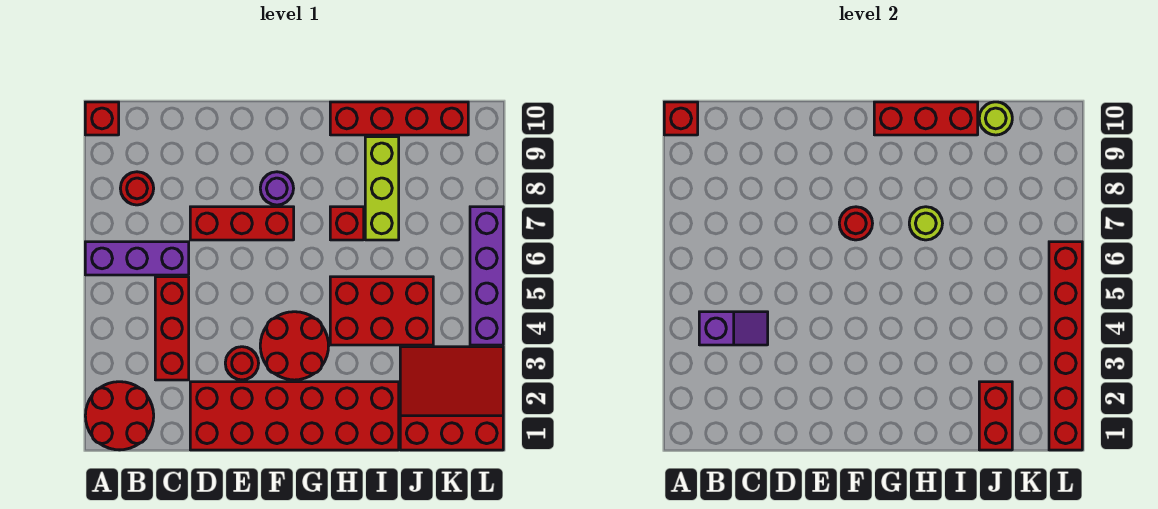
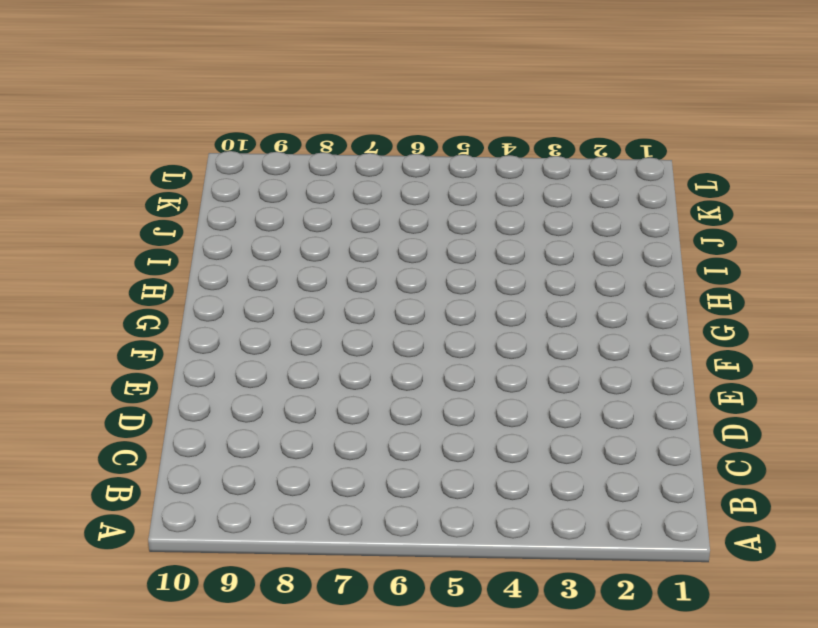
none -> red 2x2 round brick [85,382,154,450]
none -> purple 1x3 brick [85,242,189,275]
none -> red 1x1 brick [85,102,119,135]

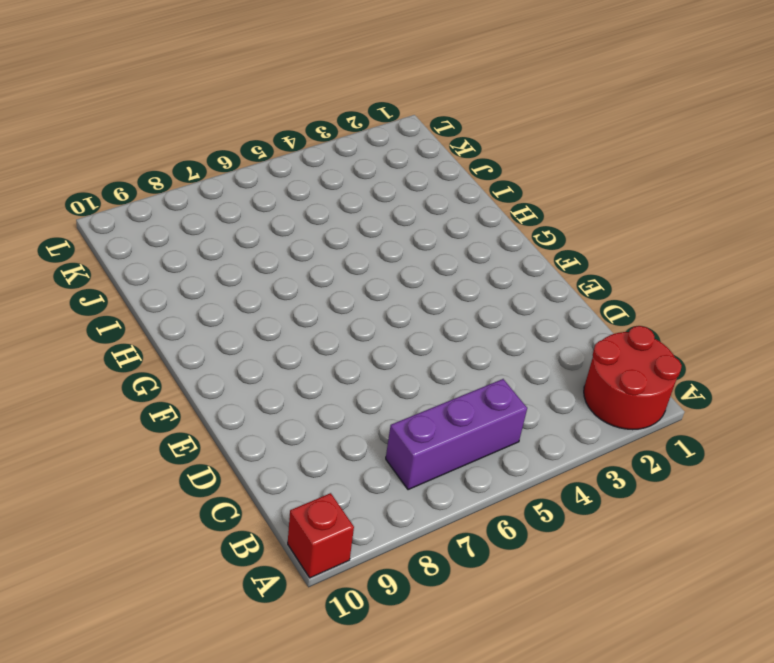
purple 1x3 brick [386,379,527,490] -> purple 1x3 brick turned to [85,242,189,275]
none -> red 1x1 round brick [120,172,154,205]
none -> red 1x3 brick [155,277,189,380]
none -> red 2x6 brick [190,382,399,450]

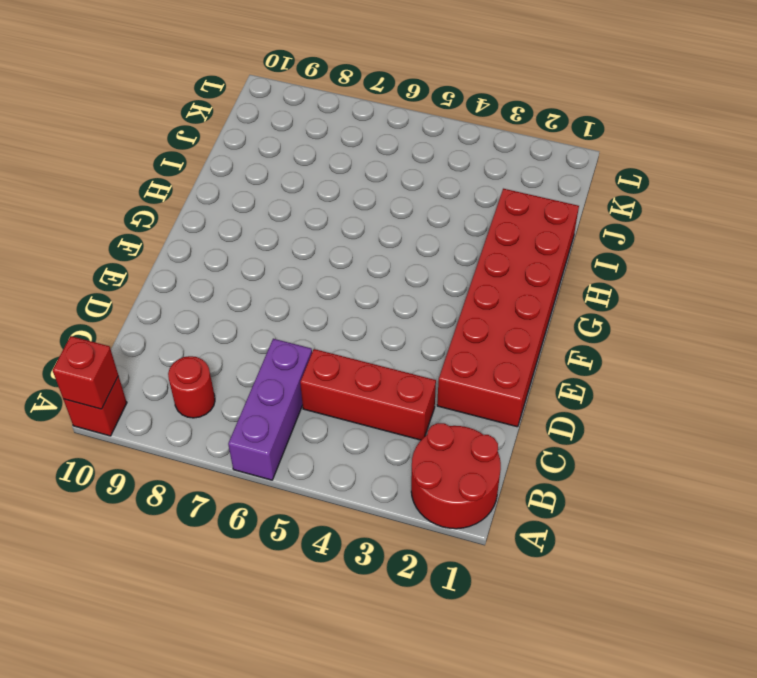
none -> red 1x3 brick [190,207,294,240]
none -> red 1x1 round brick [225,347,259,380]
none -> red 2x2 round brick [260,312,329,380]

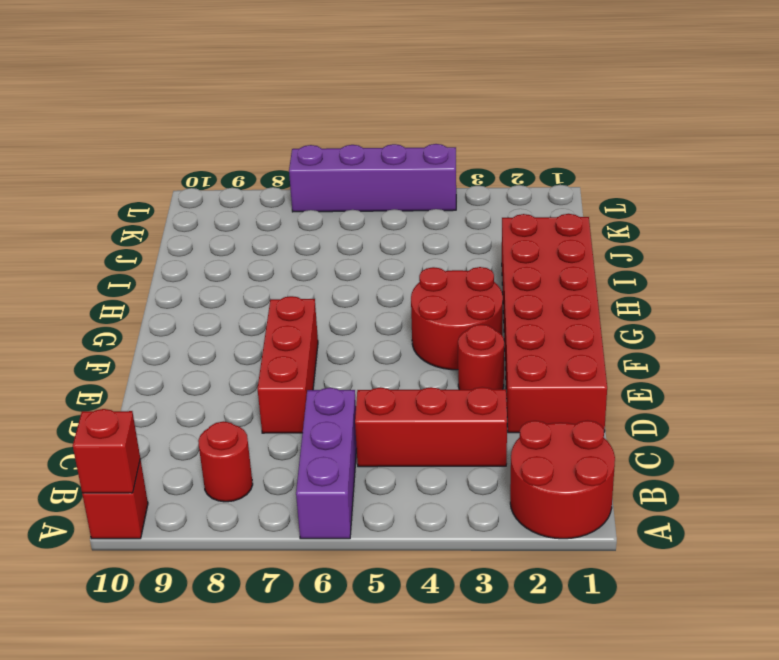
none -> purple 1x1 round brick [260,172,294,205]
none -> red 2x3 brick [330,277,433,345]
none -> red 1x1 brick [330,207,364,240]

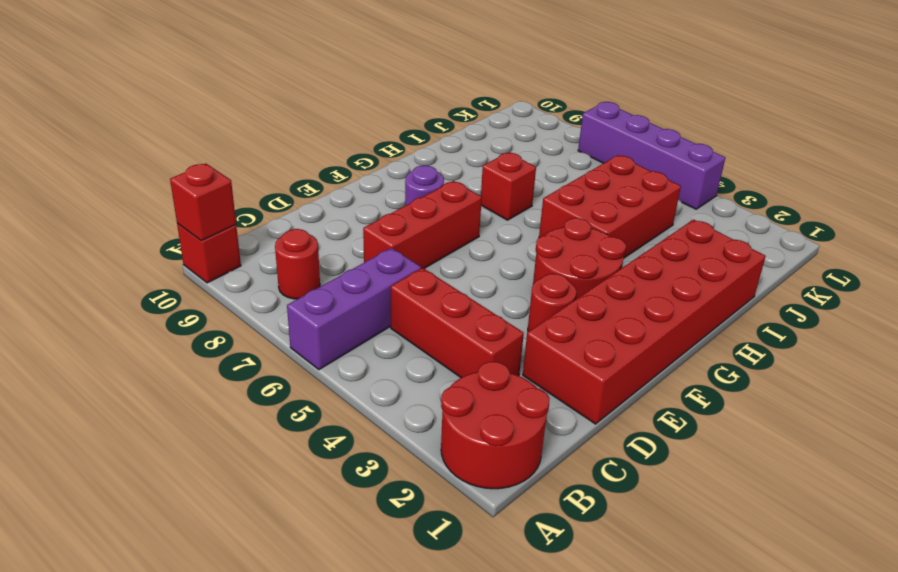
none -> red 1x4 brick [330,102,468,135]
none -> lime 1x3 brick [365,137,399,240]
none -> red 3x3 slope [400,347,503,450]

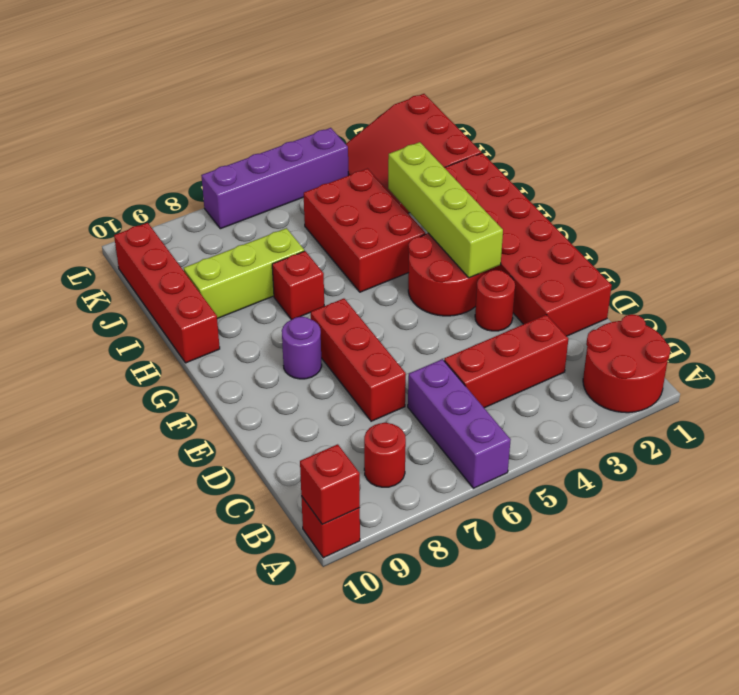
lime 1x4 brick [388,142,503,278] -> none
none -> purple 1x2 slope [699,312,768,345]
none -> red 1x1 round brick [839,207,873,240]
none -> red 1x3 brick [874,102,978,135]

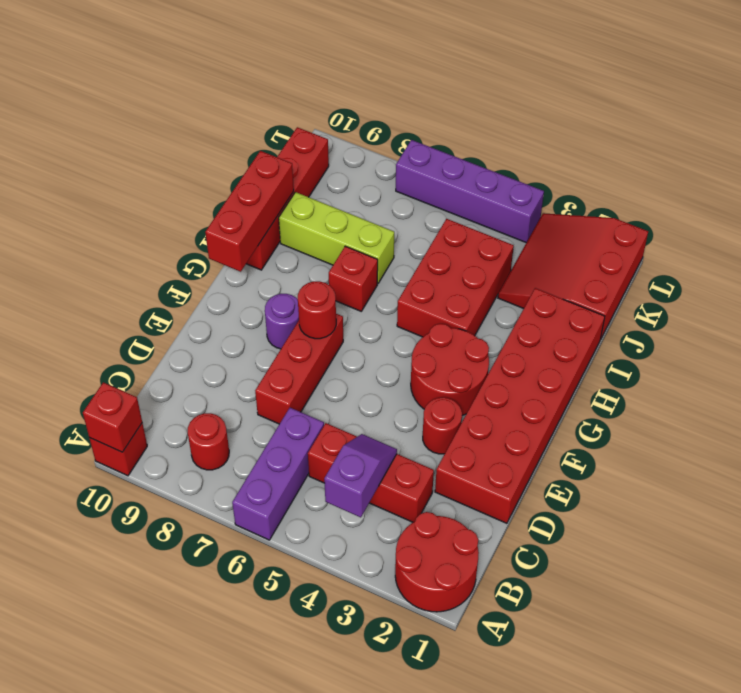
none -> lime 1x1 round brick [909,207,942,240]
none -> red 1x2 brick [979,382,1012,450]
none -> lime 1x1 round brick [979,102,1012,135]

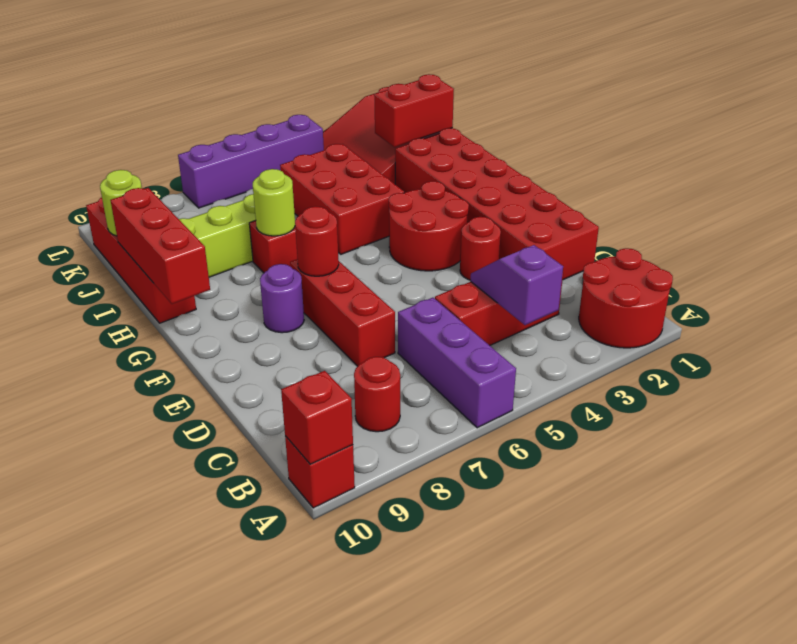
none -> red 1x6 brick [1049,242,1082,450]

